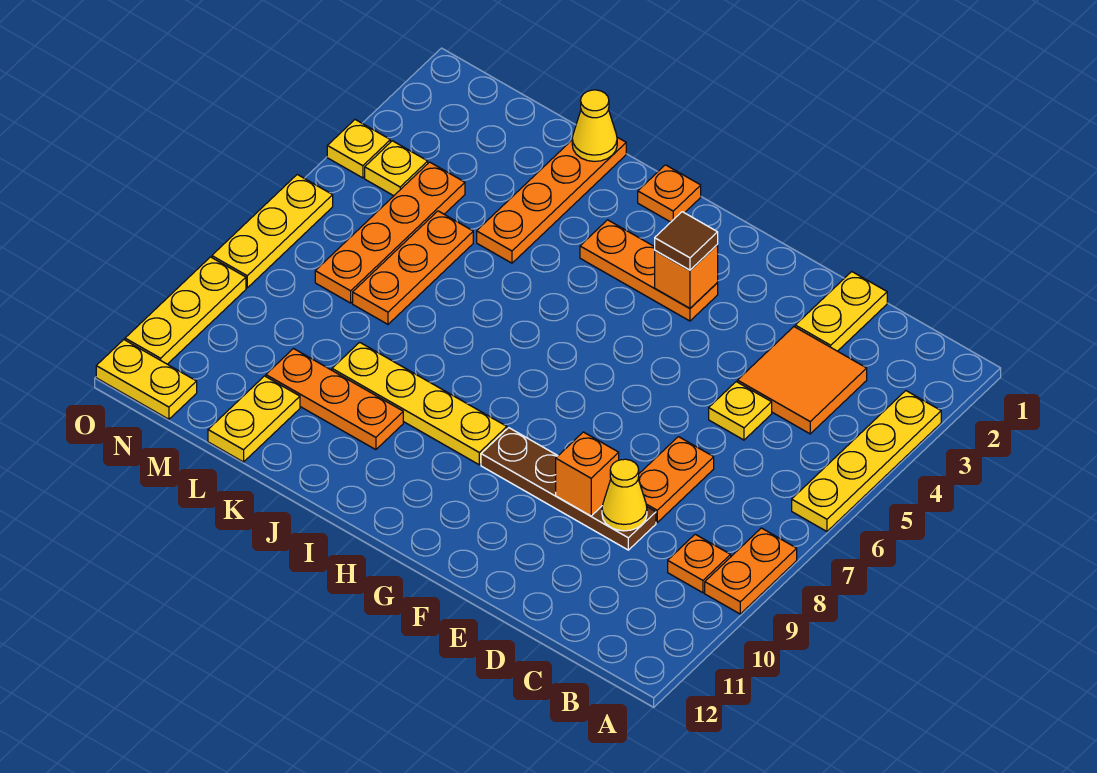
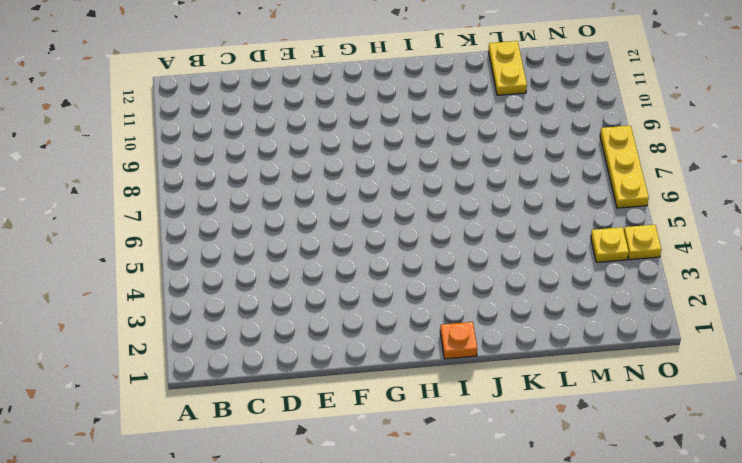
none -> yellow 1x4 plate [792,391,941,531]
none -> orange 1x2 plate [705,528,797,614]
none -> orange 1x1 plate [668,534,731,593]

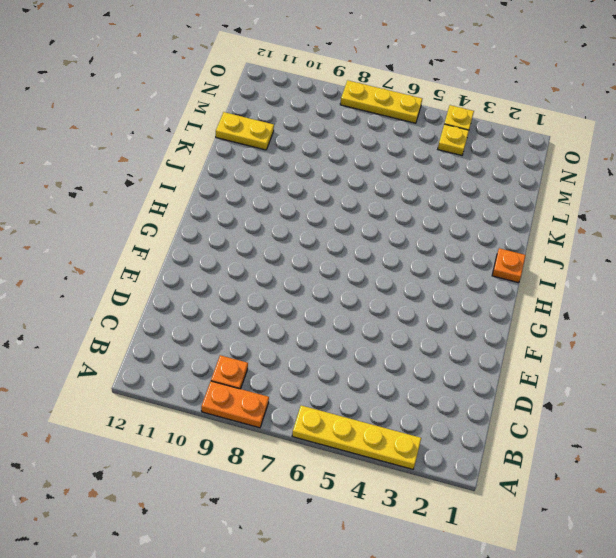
none -> orange 2x2 tile [737,327,867,434]
none -> yellow 1x2 plate [795,272,887,351]
none -> yellow 1x1 plate [709,382,772,440]

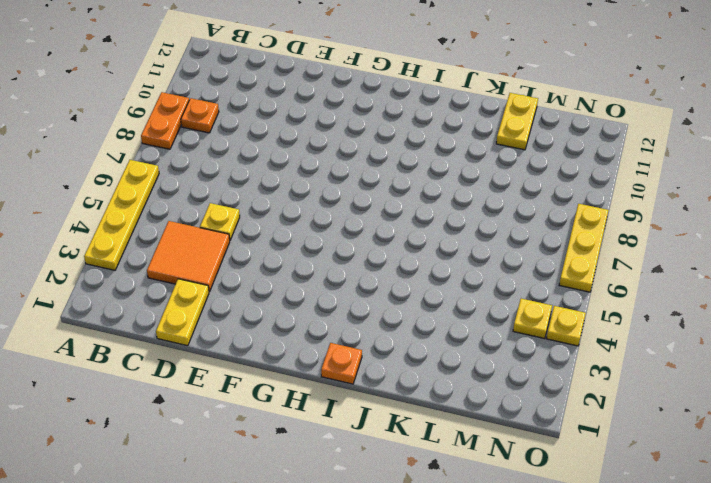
none -> orange 1x2 plate [638,437,714,522]
none -> brown 1x4 plate [481,428,656,550]
none -> orange 1x3 plate [580,220,718,321]

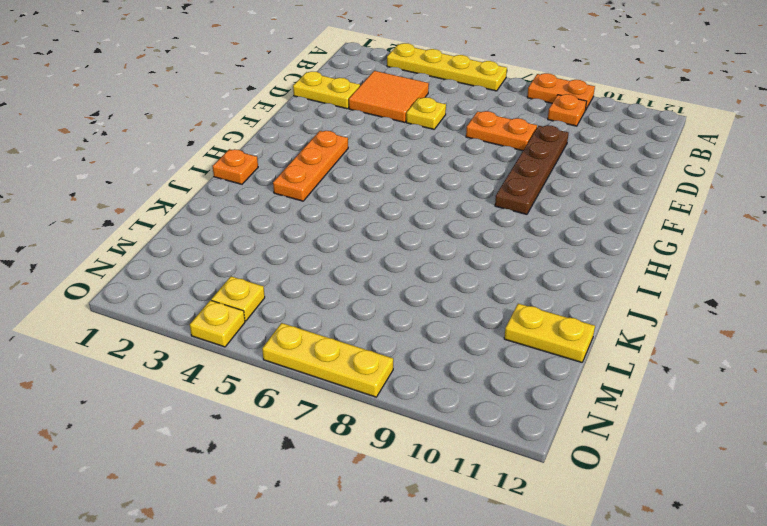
none -> yellow 1x4 plate [332,342,507,465]
none -> orange 1x3 plate [266,349,403,450]
none -> orange 1x4 plate [477,137,626,263]

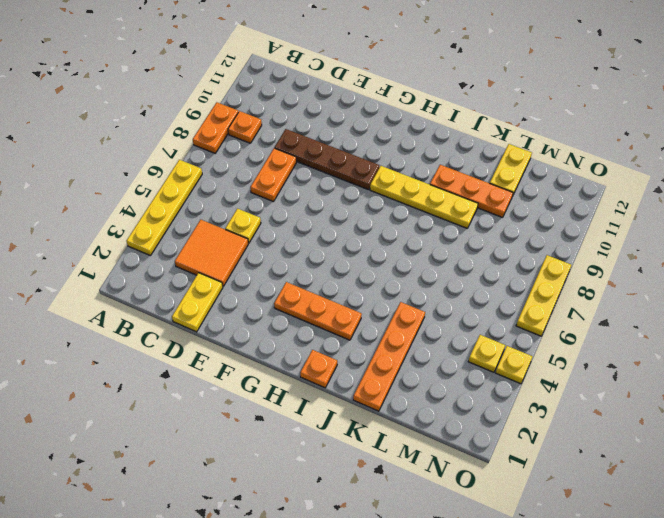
none -> orange 1x3 plate [353,211,473,324]
none -> orange 1x4 plate [315,162,465,303]
none -> yellow 1x2 plate [96,340,197,419]

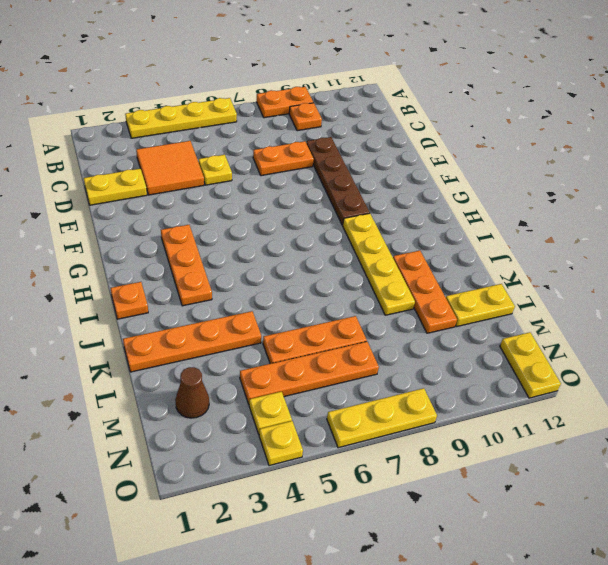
brown 1x1 cone [175,367,209,418] -> none
none -> yellow 1x3 plate [125,257,246,364]
none -> yellow 1x1 cone [602,459,647,531]
none -> orange 1x1 brick [556,432,619,516]

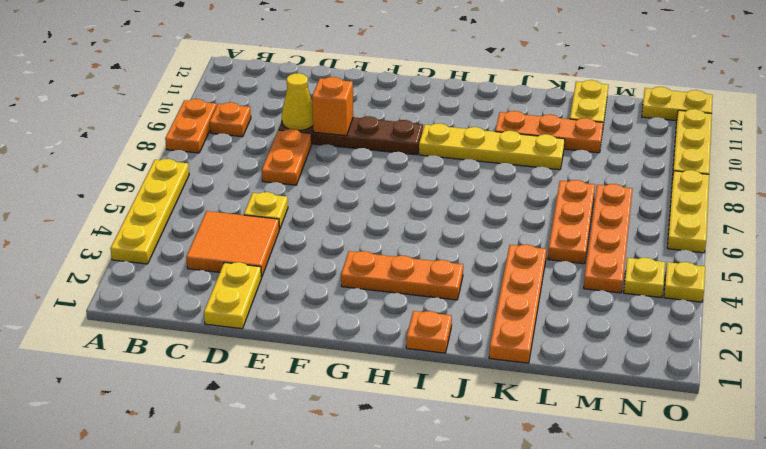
none -> orange 1x1 brick [655,245,718,308]
none -> yellow 1x1 cone [572,90,617,161]
none -> brown 1x1 tile [655,212,718,270]

